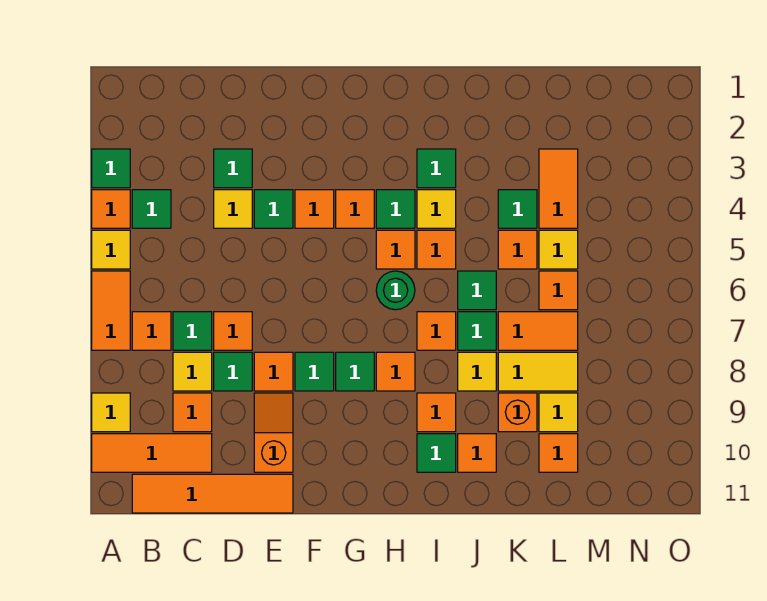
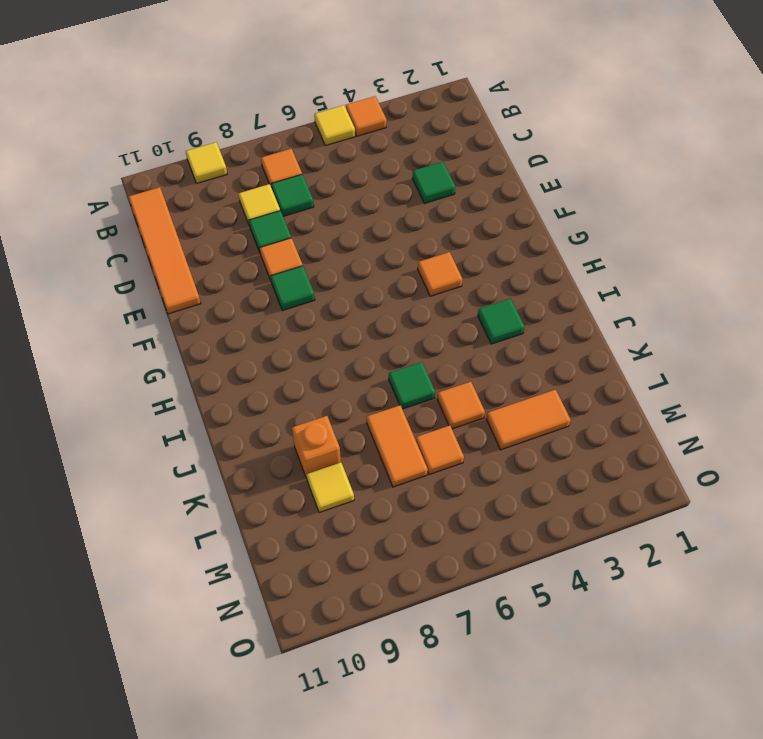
none -> green 1x1 tile [92,149,130,188]
none -> orange 1x2 tile [92,271,130,350]
none -> orange 1x3 tile [92,434,212,472]
none -> green 1x1 tile [132,190,171,228]

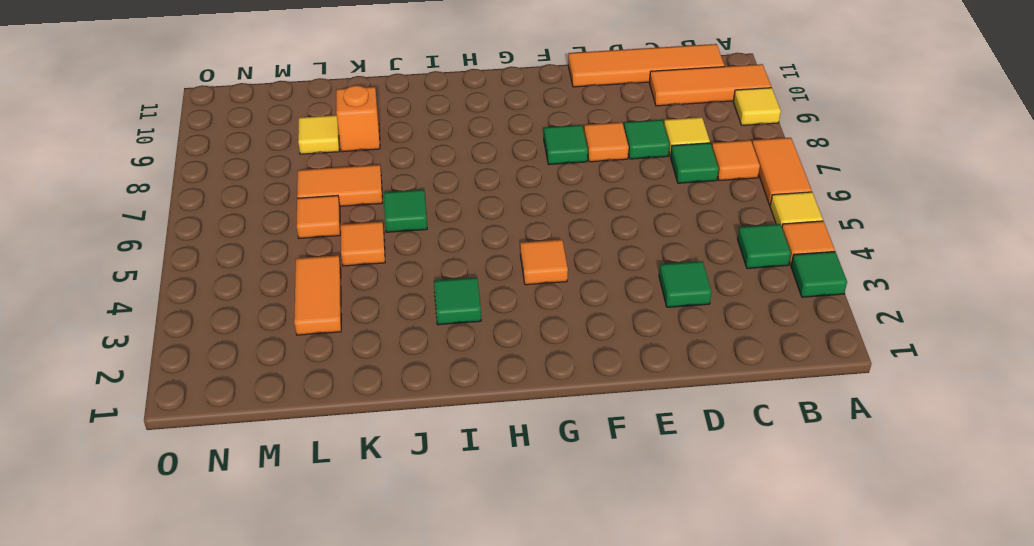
none -> orange 1x1 tile [173,393,212,432]
none -> yellow 1x1 tile [214,190,252,228]
none -> orange 1x1 tile [214,312,252,350]
none -> green 1x1 tile [254,190,293,228]

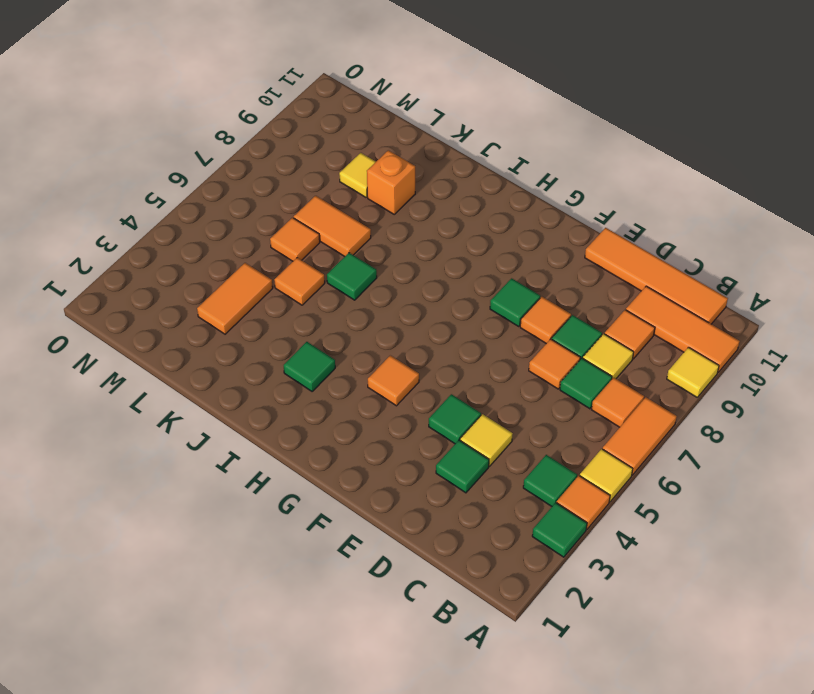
none -> orange 1x2 slope [254,393,293,472]
none -> orange 1x1 tile [295,190,334,228]
none -> green 1x1 tile [336,352,374,391]
none -> green 1x1 tile [376,190,415,228]

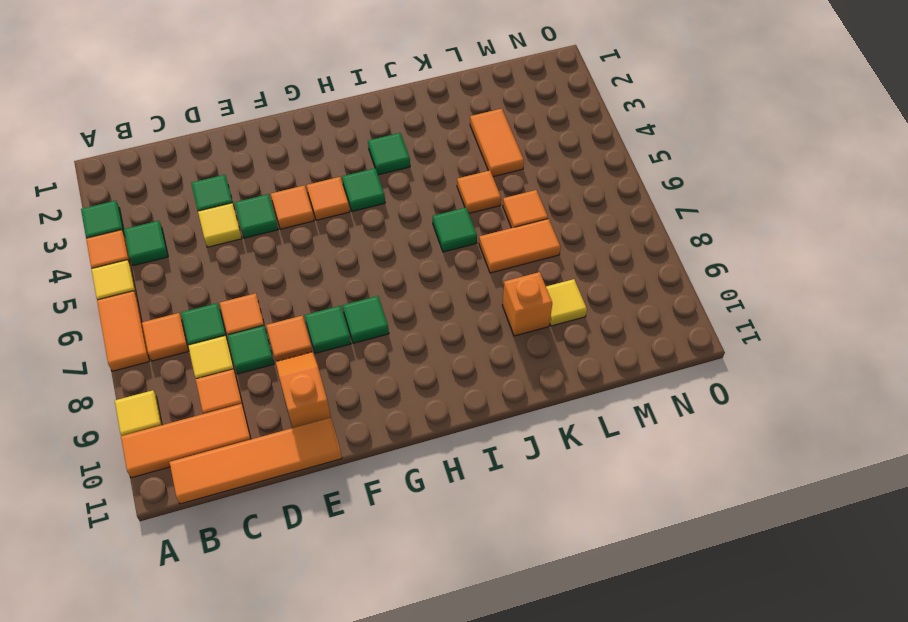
none -> orange 1x1 tile [376,230,415,269]
none -> green 1x1 round brick [376,271,415,310]
none -> orange 1x1 tile [376,352,415,391]
none -> yellow 1x1 tile [417,190,456,228]

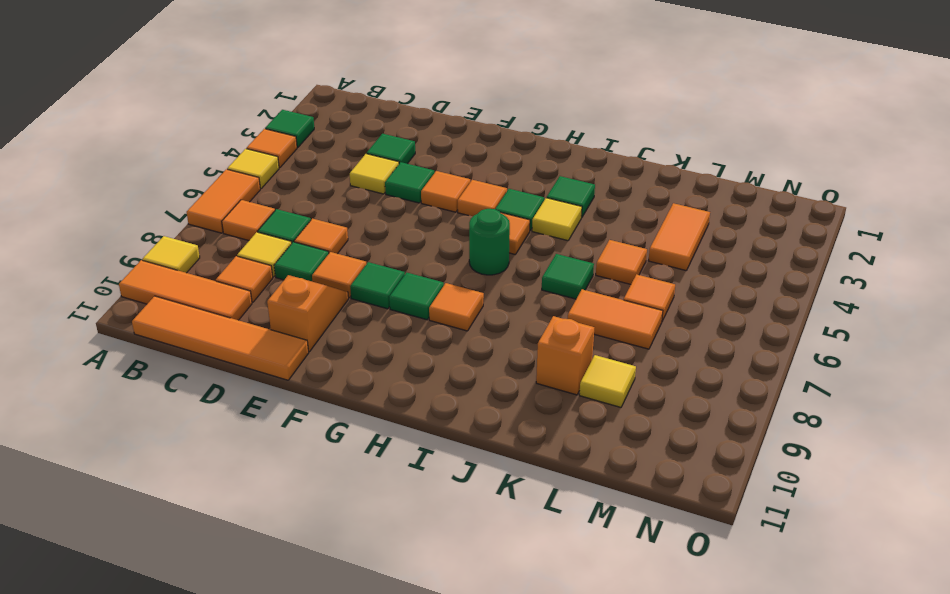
none -> green 1x1 tile [132,190,171,228]
none -> orange 1x1 tile [417,230,456,269]
none -> orange 1x1 tile [417,312,456,350]
none -> orange 1x1 tile [417,393,456,432]

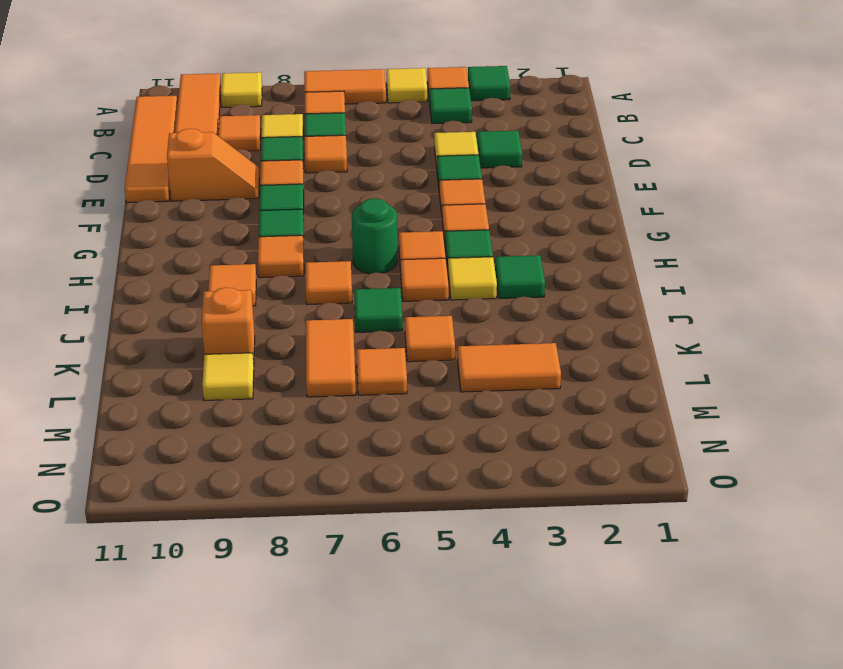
none -> green 1x1 tile [417,434,456,472]
none -> green 1x1 tile [458,312,496,350]
none -> yellow 1x1 tile [458,352,496,391]
none -> orange 1x1 tile [458,434,496,472]

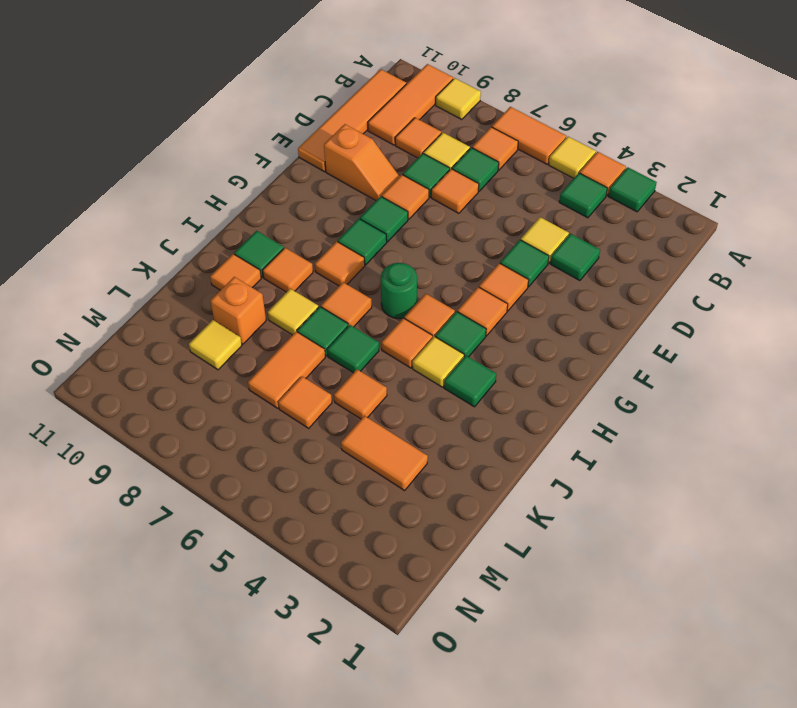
none -> green 1x1 tile [498,190,537,228]
none -> yellow 1x2 tile [498,352,578,391]
none -> yellow 1x1 tile [539,230,578,269]
none -> orange 1x1 tile [539,434,578,472]

